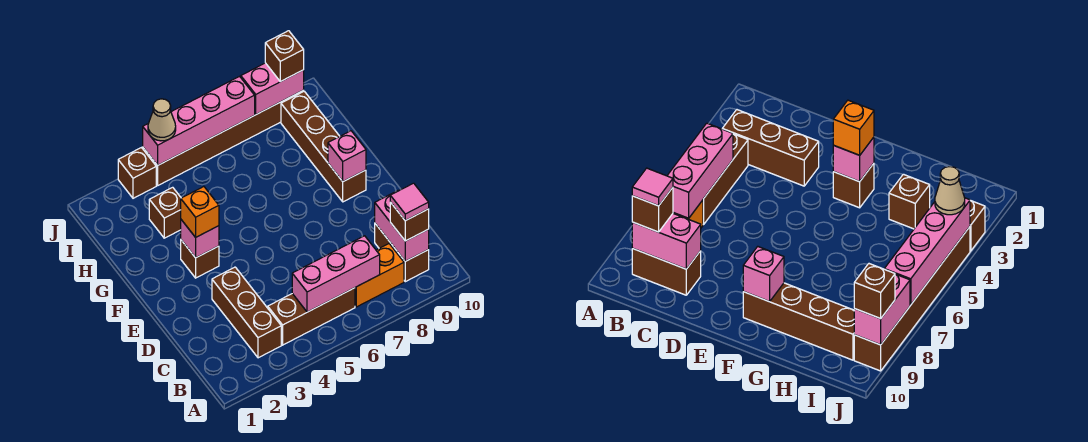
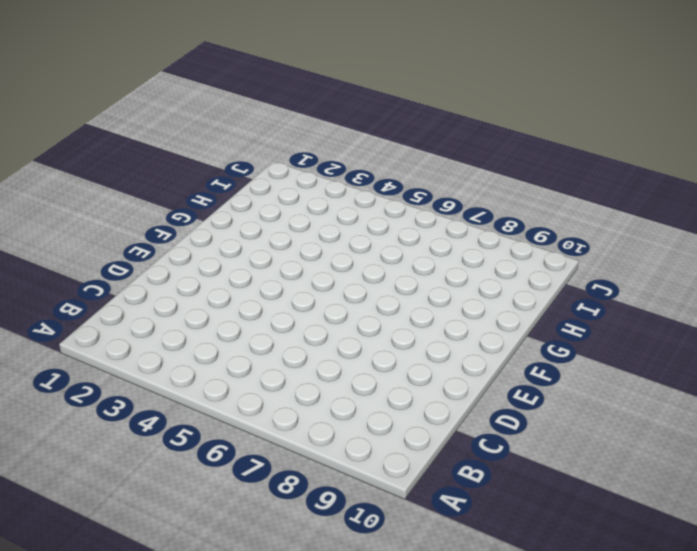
none -> brown 1x3 brick [212,267,281,358]
none -> brown 1x3 brick [268,288,355,345]
none -> orange 1x2 brick [355,244,404,307]

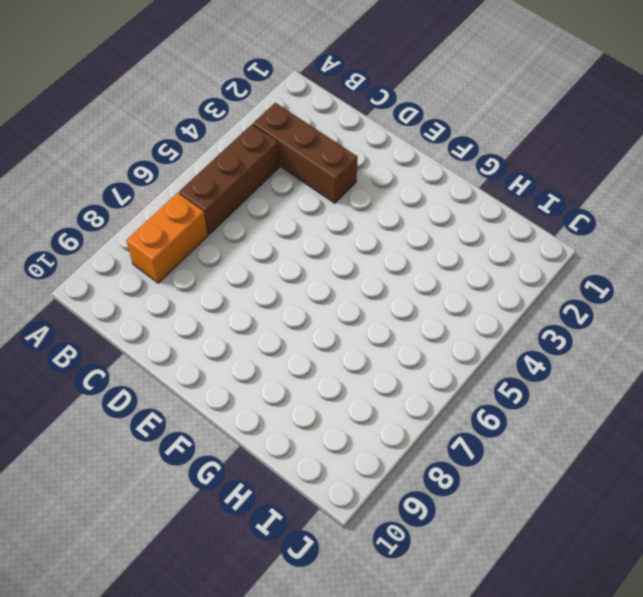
none -> brown 1x2 brick [375,224,429,282]
none -> brown 1x1 brick [181,240,219,278]
none -> brown 1x4 brick [281,91,366,202]

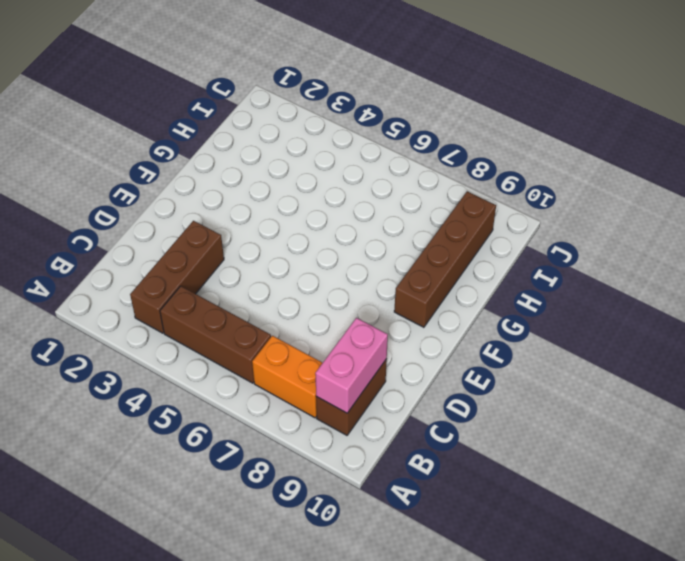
none -> brown 1x1 brick [181,240,219,278]
none -> brown 1x1 brick [149,187,181,238]
none -> brown 1x1 brick [118,148,156,198]

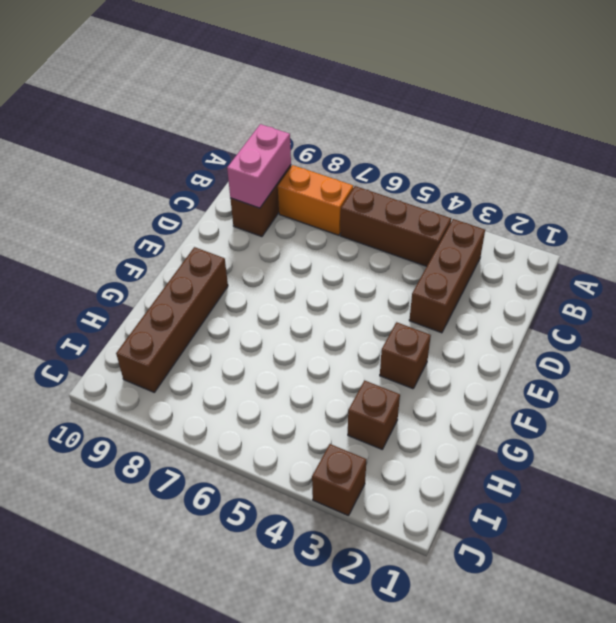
none -> brown 1x6 brick [143,90,304,185]
none -> pink 1x3 brick [292,236,380,312]
none -> pink 1x1 brick [181,220,219,258]

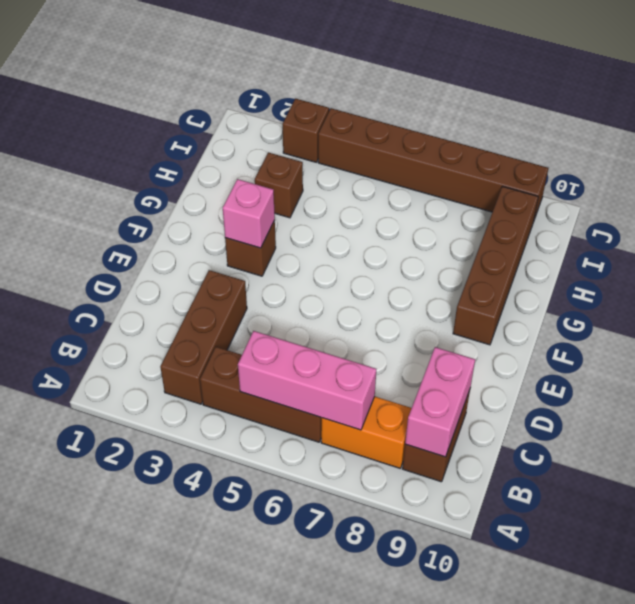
none -> pink 1x1 brick [328,131,366,181]
none -> pink 1x4 brick [143,76,255,165]
none -> pink 1x2 brick [241,63,304,114]

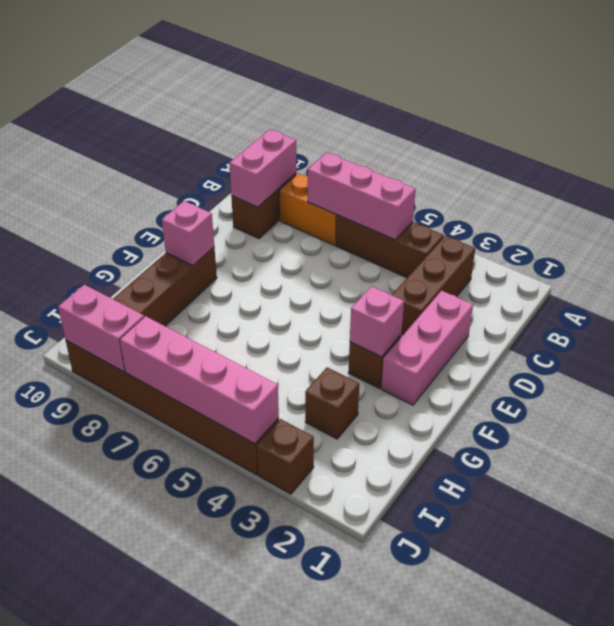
pink 1x3 brick [381,291,473,405] -> none
none -> brown 1x1 brick [390,202,429,241]
none -> orange 1x1 brick [181,187,219,237]
none -> tan 1x1 cone [148,99,176,141]

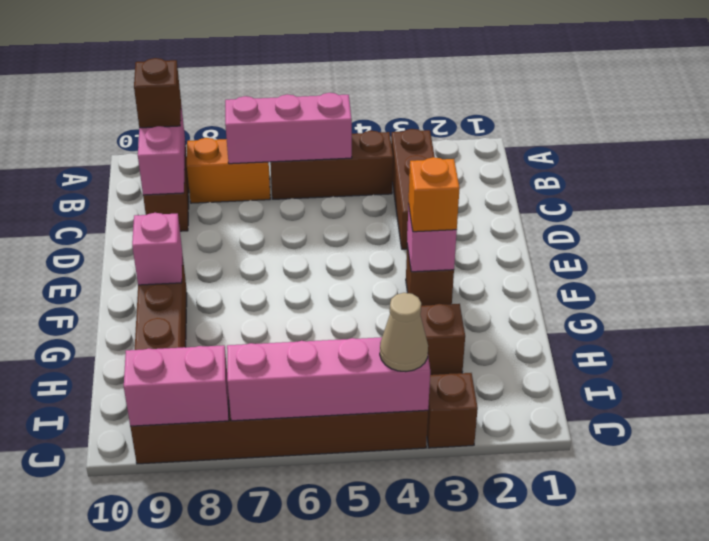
none -> brown 1x1 brick [265,31,304,82]
none -> pink 1x1 tile [390,183,429,221]

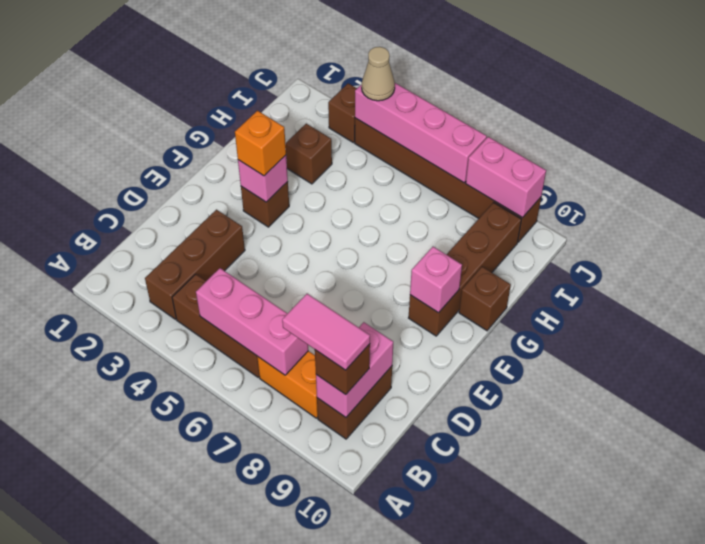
pink 1x2 tile [282,294,370,370] -> pink 1x1 tile [390,183,429,221]
brown 1x1 brick [459,267,511,331] -> brown 1x1 brick moved to [265,31,304,82]

